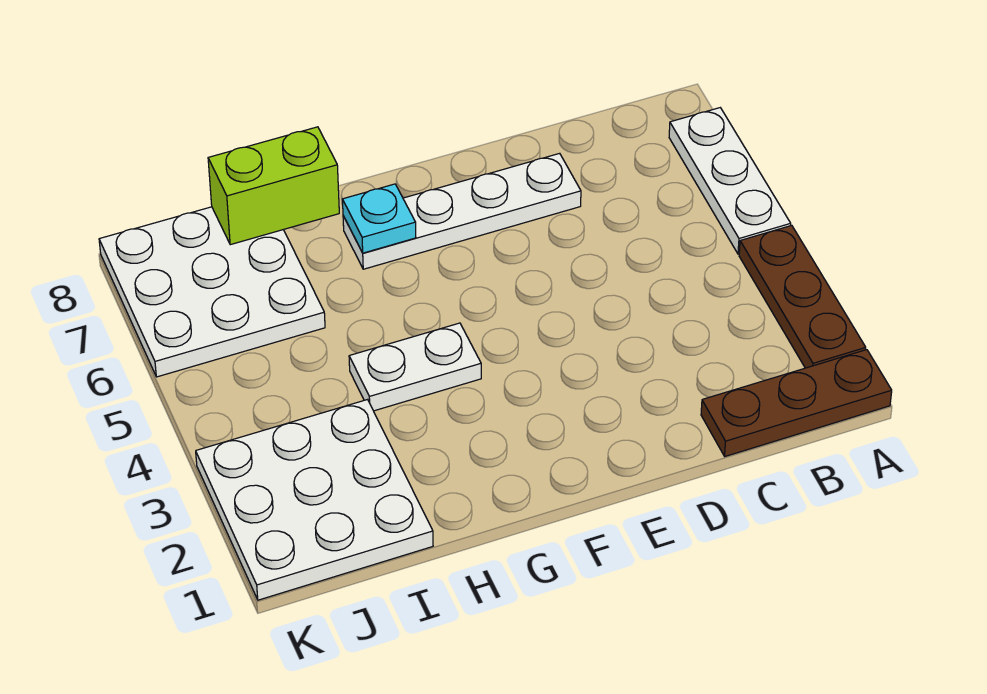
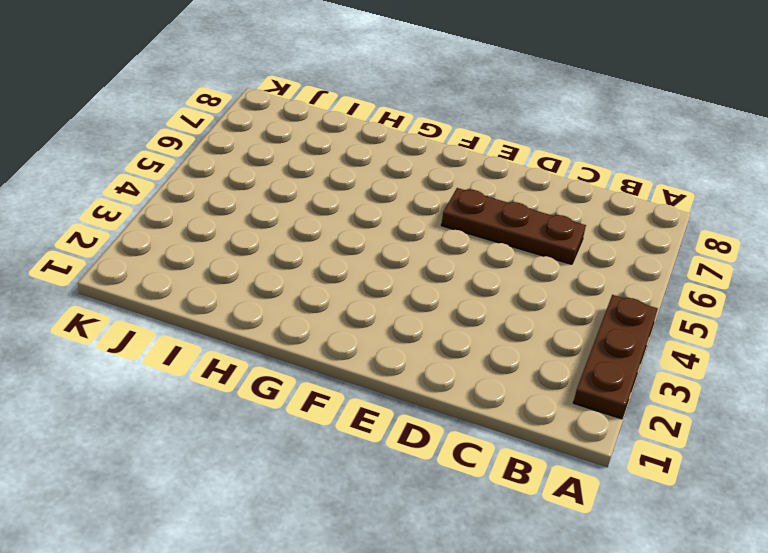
brown 1x3 plate [441,188,586,264] -> brown 1x3 plate moved to [701,350,892,456]
none -> white 1x3 plate [669,108,791,254]
none -> white 1x4 plate [343,153,581,269]

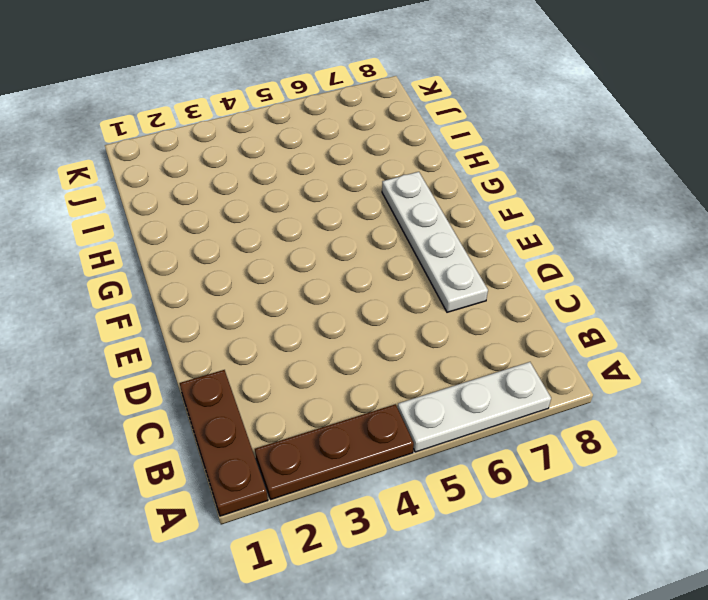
none -> white 1x2 plate [349,323,481,411]
none -> white 3x3 plate [196,400,433,600]

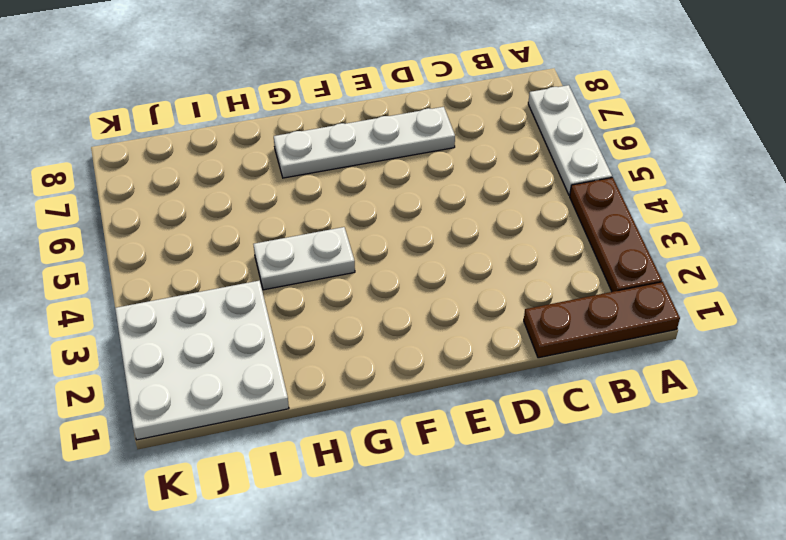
none -> white 3x3 plate [99,207,325,377]
none -> cyan 1x1 plate [342,184,416,253]

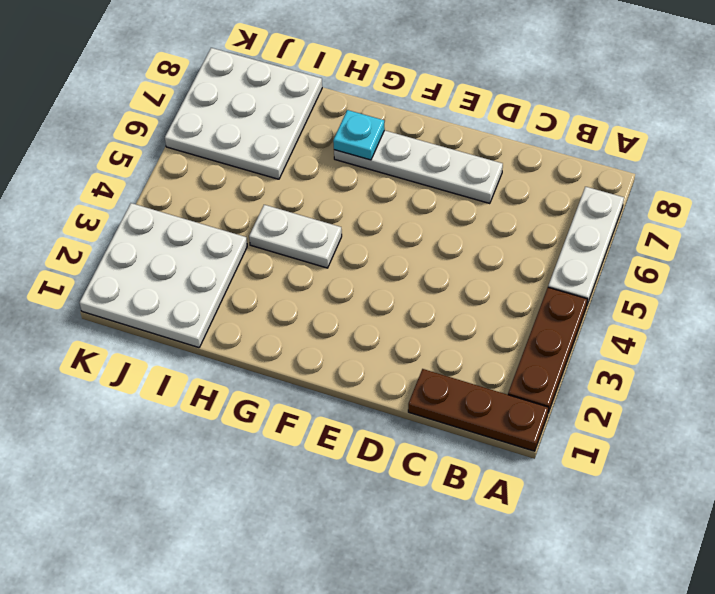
none -> lime 1x2 brick [208,127,339,245]

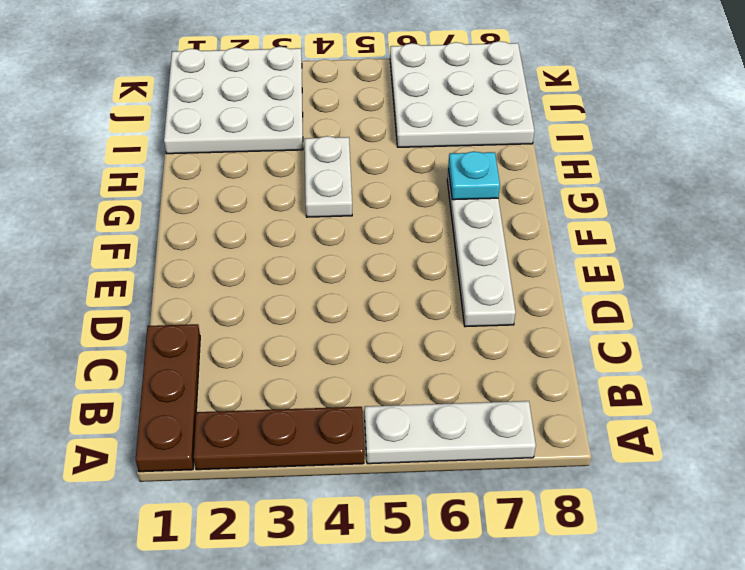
none -> lime 1x2 brick [208,127,339,245]

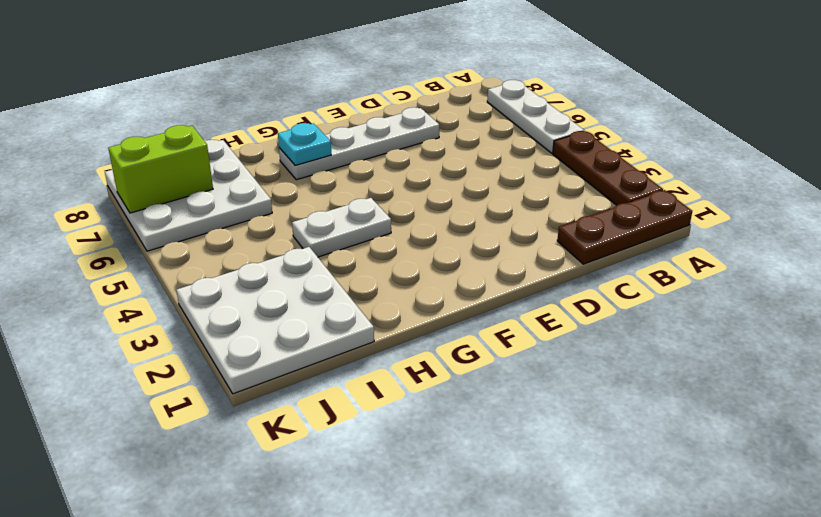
lime 1x2 brick [108,125,213,213] -> lime 1x2 brick moved to [208,127,339,245]

